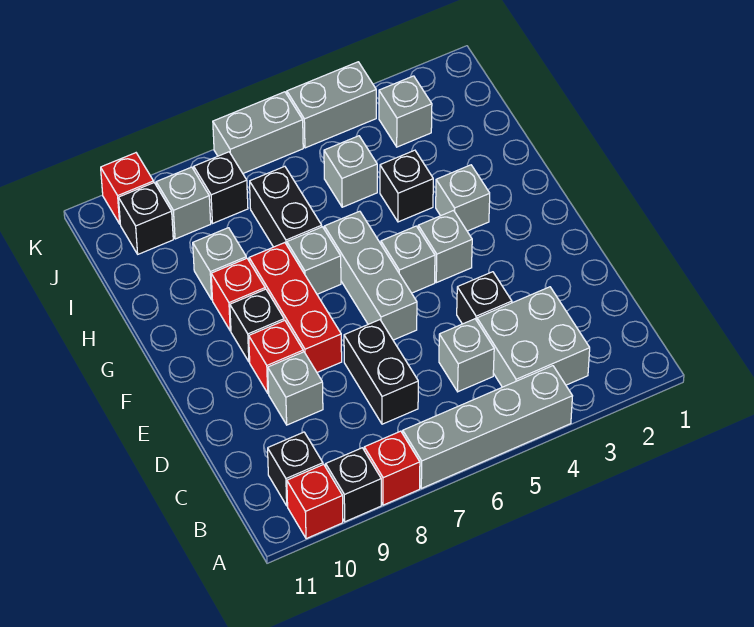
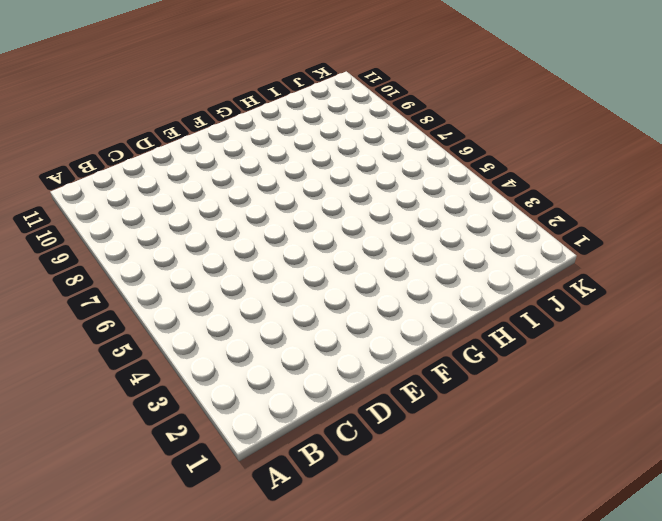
none -> grey 1x4 brick [403,366,572,488]
none -> red 1x1 brick [364,431,420,505]
none -> black 1x1 brick [326,448,381,522]
none -> red 1x1 brick [287,464,343,539]

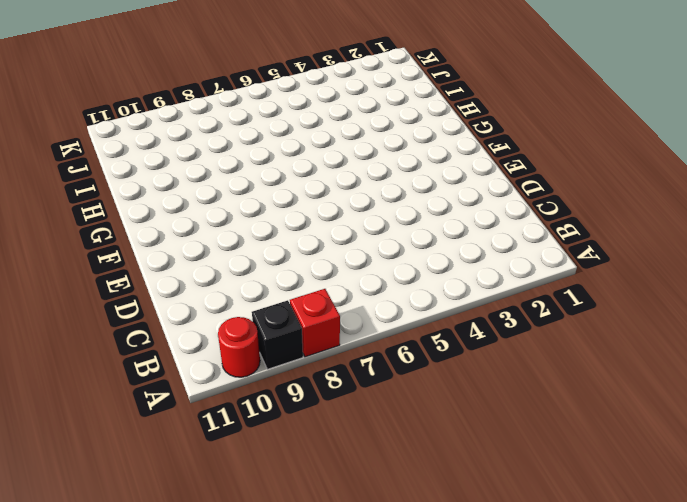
red 1x1 round brick [218,317,260,377] -> red 1x1 brick [287,464,343,539]
none -> grey 1x4 brick [403,366,572,488]
none -> grey 2x2 brick [477,287,590,387]
none -> black 1x1 brick [268,432,323,506]
none -> grey 1x1 brick [439,319,494,392]

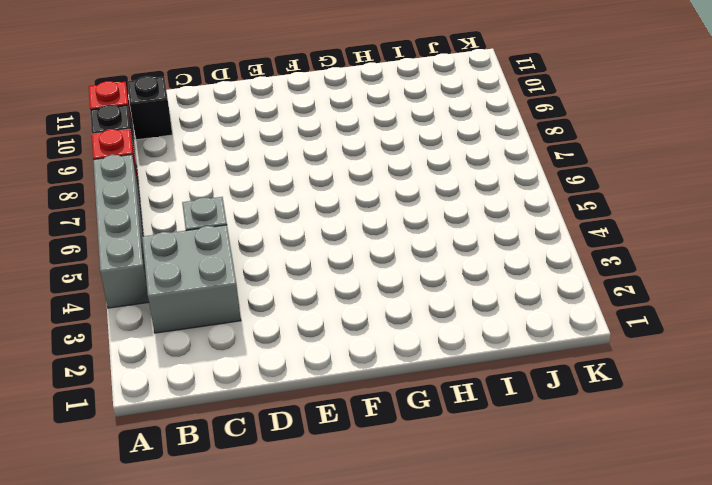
none -> black 1x2 brick [344,320,418,424]
none -> black 1x1 brick [457,272,512,324]
none -> grey 1x1 brick [268,352,323,425]
none -> grey 1x3 brick [324,211,417,340]

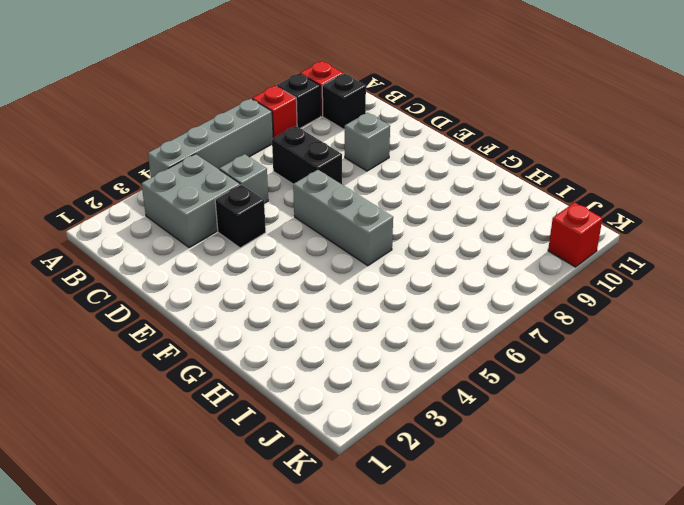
none -> red 1x3 brick [249,243,342,372]
none -> red 1x1 brick [249,320,303,393]
none -> grey 1x1 brick [418,210,472,283]
none -> grey 1x1 brick [381,226,435,293]

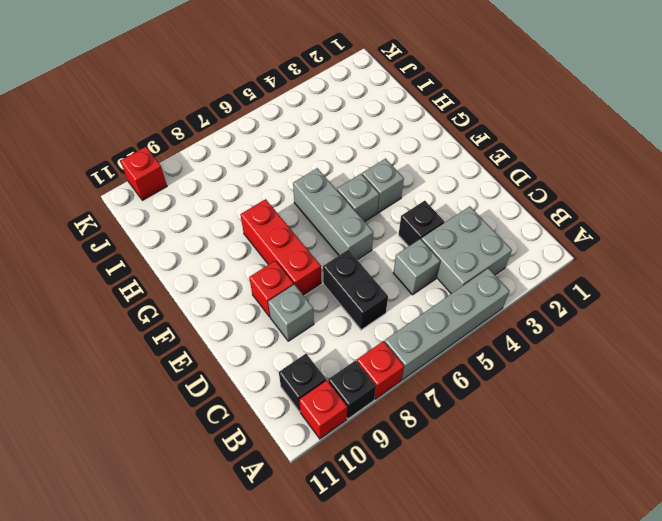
none -> black 1x1 brick [230,289,284,362]
none -> grey 1x1 brick [436,165,490,231]
none -> grey 1x1 brick [287,227,341,294]
none -> red 1x1 brick [211,258,265,331]

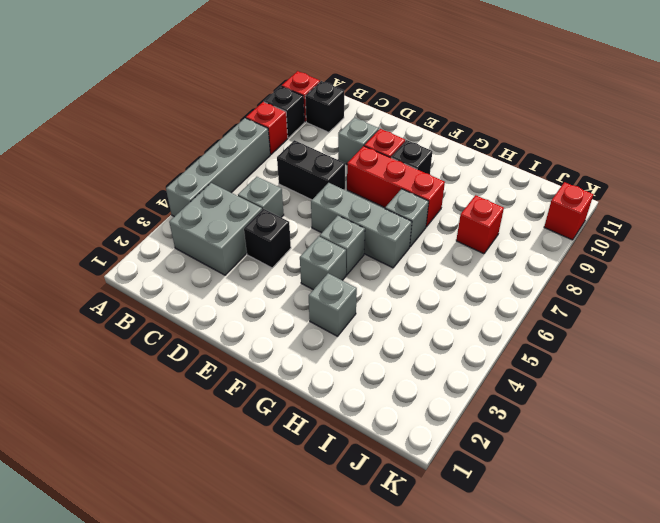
red 1x1 brick [456,195,504,254] -> red 1x1 brick moved to [211,258,265,331]
none -> black 1x1 brick [380,150,433,222]
none -> black 1x2 brick [250,166,322,247]
none -> grey 1x1 brick [193,228,246,300]
none -> grey 1x1 brick [324,136,377,207]

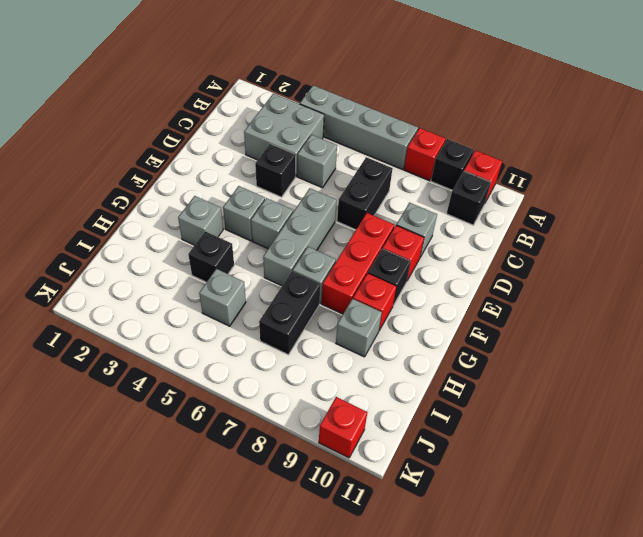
none -> grey 1x1 brick [379,76,432,147]
none -> black 1x1 brick [194,152,248,223]
none -> grey 1x1 brick [156,167,211,239]
none -> black 1x1 brick [119,183,173,254]

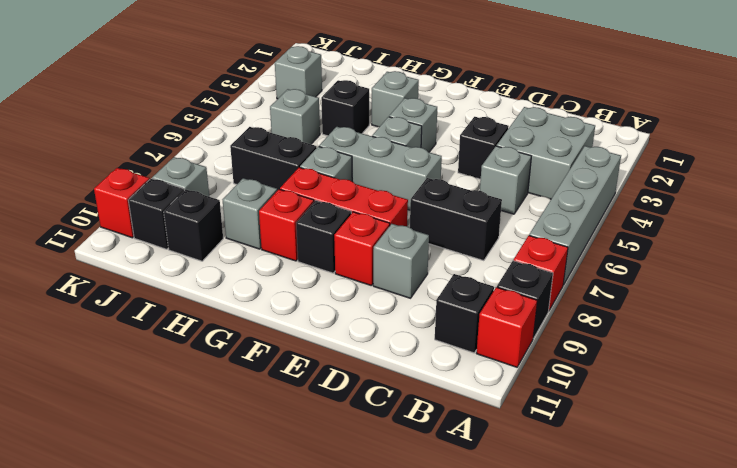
black 1x1 brick [164,190,223,261] -> black 1x1 brick moved to [194,152,248,223]
none -> grey 1x2 brick [287,62,376,148]
none -> grey 1x2 brick [213,92,303,173]

